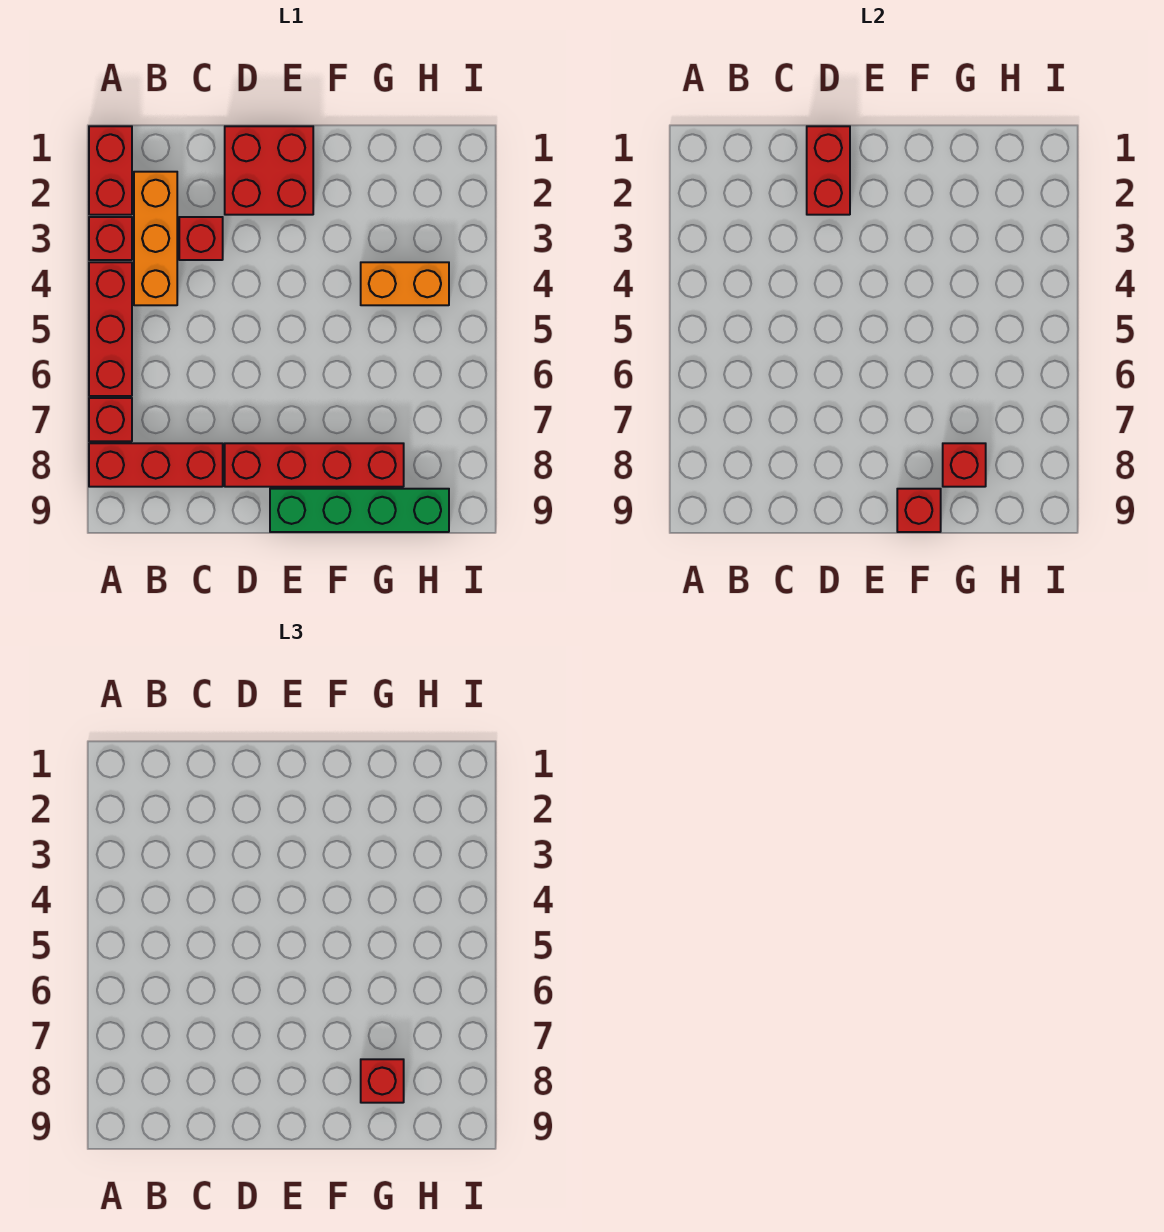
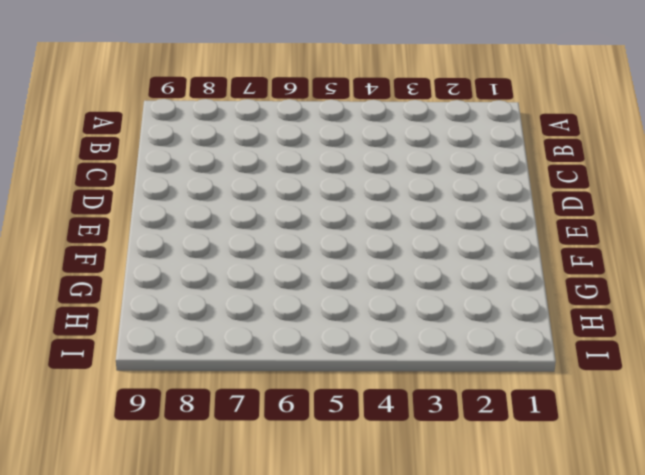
none -> red 1x2 brick [89,126,132,215]
none -> red 1x1 brick [89,217,132,260]
none -> red 1x3 brick [89,262,132,396]

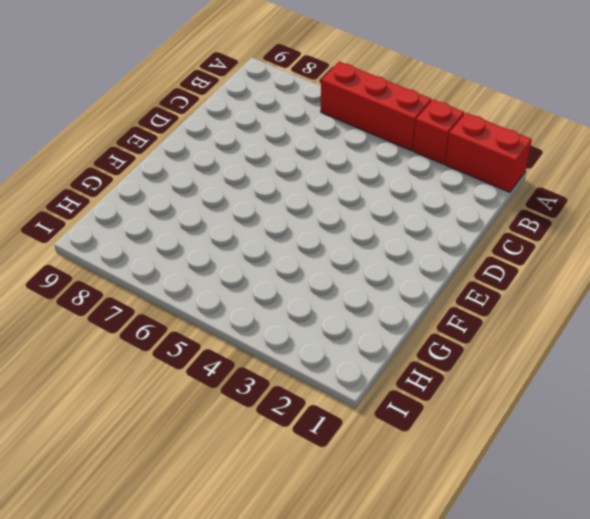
none -> red 1x1 brick [89,398,132,441]
none -> red 1x3 brick [89,443,223,487]
none -> orange 1x3 brick [134,172,177,305]

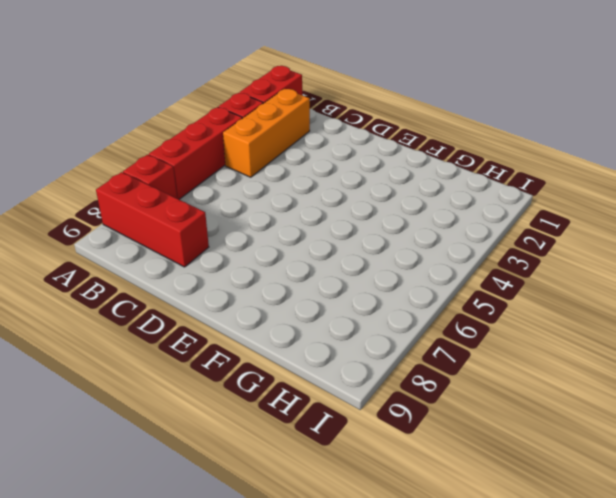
none -> red 1x1 brick [179,217,223,260]
none -> red 2x2 brick [225,126,313,215]
none -> red 1x4 brick [225,443,404,487]

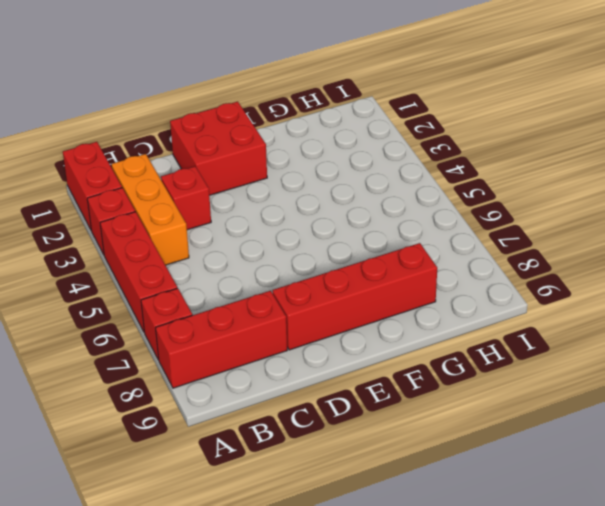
none -> green 1x4 brick [270,489,449,532]
none -> orange 1x2 brick [361,262,449,305]
none -> red 1x2 brick [807,126,850,215]

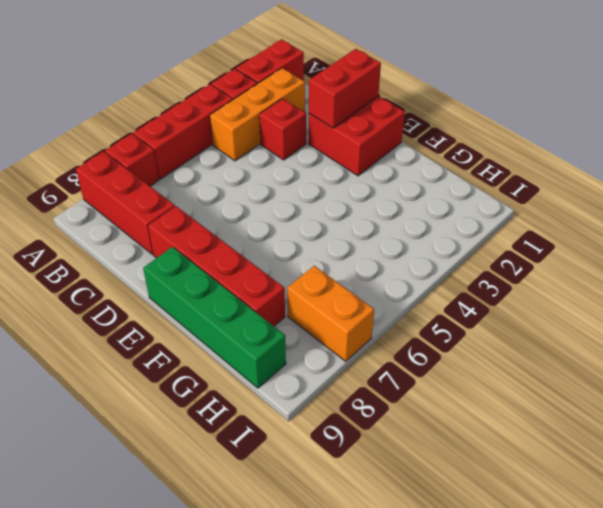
orange 1x2 brick [287,266,374,361] -> orange 1x2 brick moved to [361,262,449,305]
none -> red 1x1 brick [897,489,941,532]
none -> red 1x1 brick [943,443,986,487]
none -> red 1x1 brick [361,1059,404,1103]

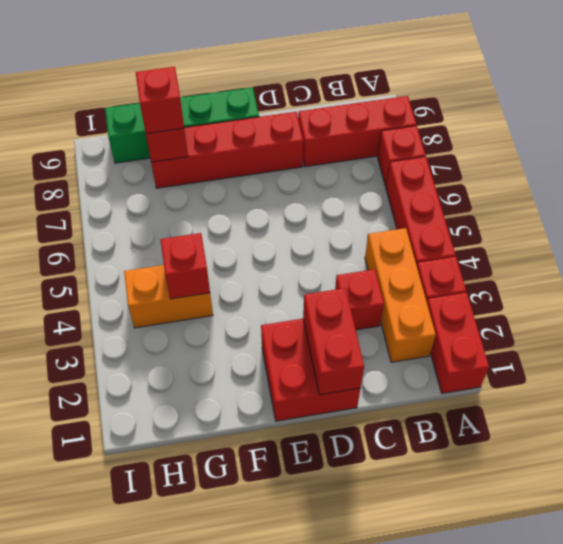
red 1x1 brick [160,233,210,299] -> red 1x1 brick moved to [897,489,941,532]

